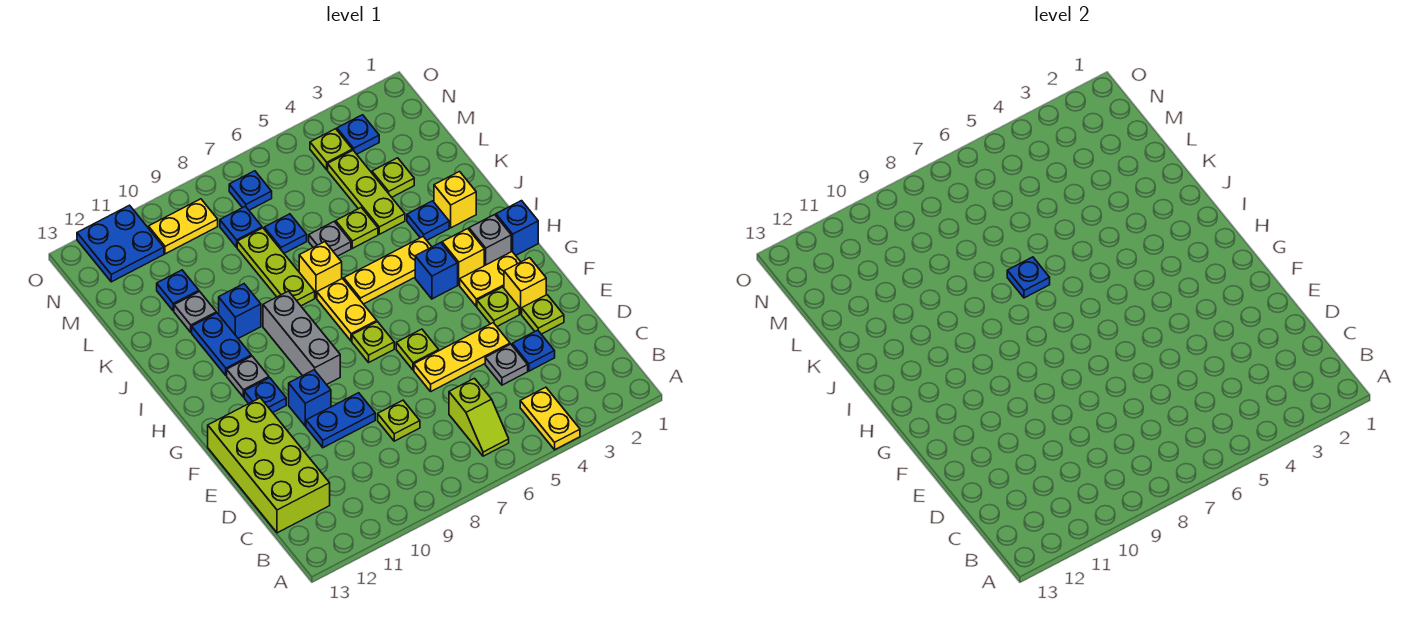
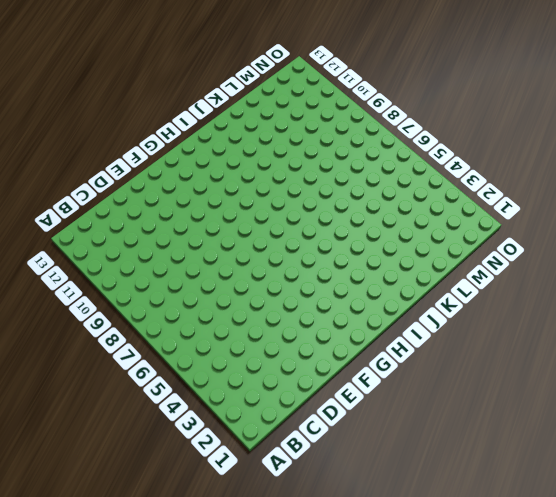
none -> yellow 1x2 plate [520,387,580,450]
none -> lime 1x2 slope [449,378,509,456]
none -> lime 2x4 brick [208,398,330,533]
none -> blue 1x1 plate [512,330,555,371]

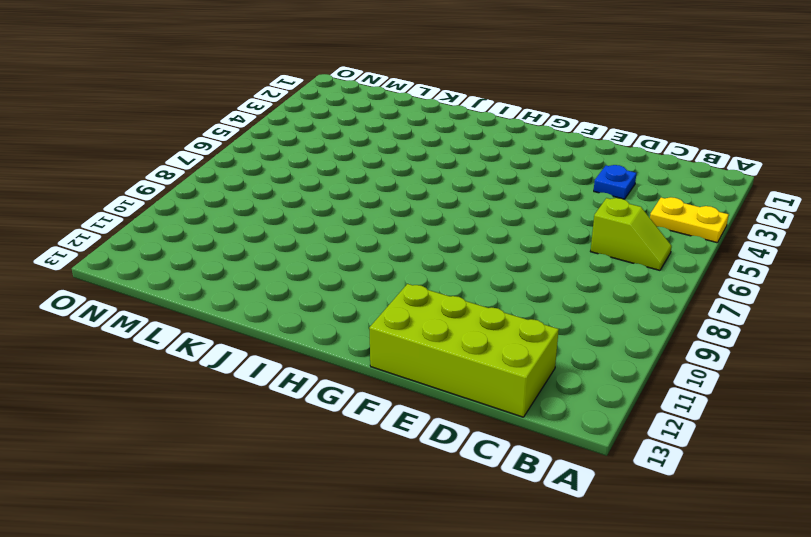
none -> grey 1x1 plate [485,344,528,385]
none -> lime 1x1 plate [378,400,420,441]
none -> lime 1x1 plate [522,295,564,334]
none -> yellow 1x3 plate [414,323,510,391]

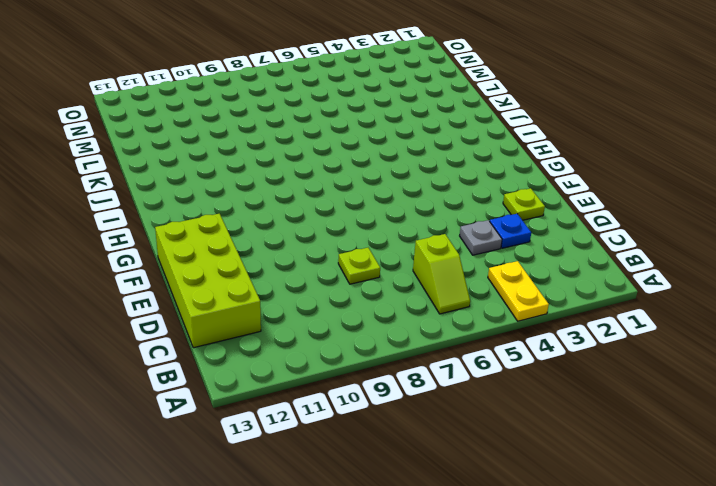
none -> yellow 1x3 plate [414,323,510,391]
none -> blue 1x2 plate [306,393,375,448]
none -> yellow 1x1 brick [504,258,546,314]
none -> lime 1x1 plate [477,287,519,326]

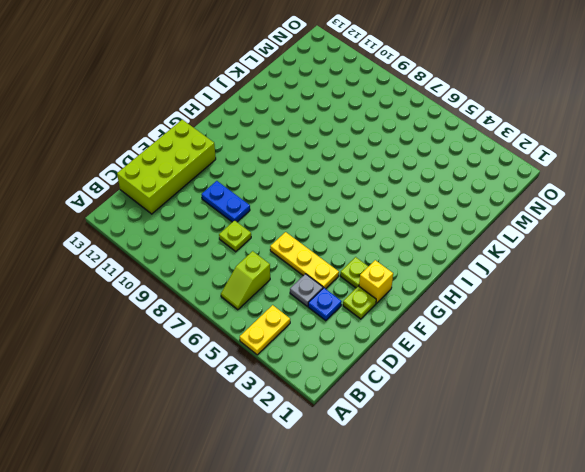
none -> lime 1x1 plate [396,329,439,370]
none -> blue 1x1 brick [289,370,331,426]
none -> yellow 1x2 plate [460,252,520,306]
none -> lime 1x1 plate [352,322,394,362]

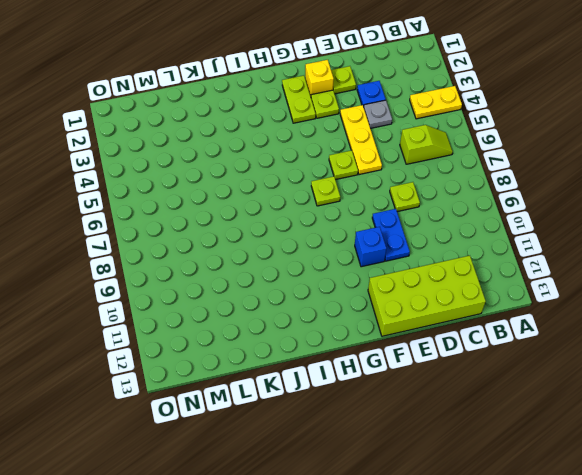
lime 1x2 plate [282,76,316,123] -> yellow 1x2 plate [460,252,520,306]
none -> grey 1x3 brick [263,291,340,385]
none -> blue 1x1 plate [244,378,286,413]
none -> blue 1x1 brick [496,201,538,255]
none -> grey 1x1 brick [469,215,511,266]

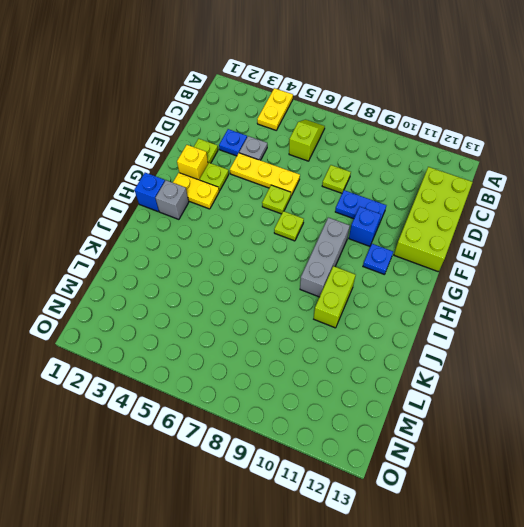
lime 1x2 brick [314,266,355,328] -> blue 1x1 brick [219,284,261,339]
none -> yellow 1x1 brick [442,229,484,285]
none -> blue 1x1 brick [415,243,458,299]
none -> yellow 1x2 plate [317,279,377,341]
none -> grey 1x1 plate [227,356,269,397]

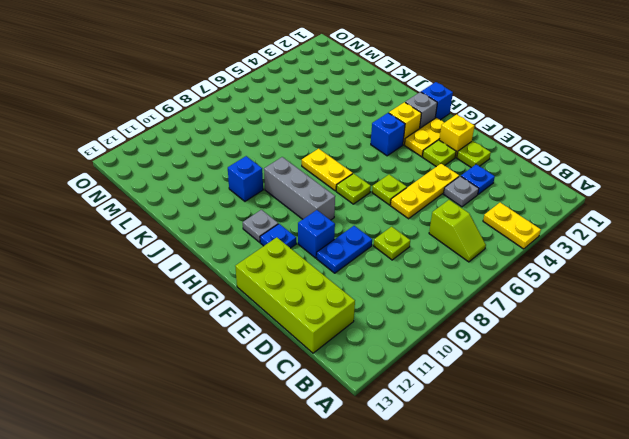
none -> yellow 1x3 plate [344,237,432,304]
none -> blue 1x2 plate [192,313,251,375]
none -> yellow 1x1 brick [434,172,476,228]
none -> blue 1x1 plate [407,201,449,240]

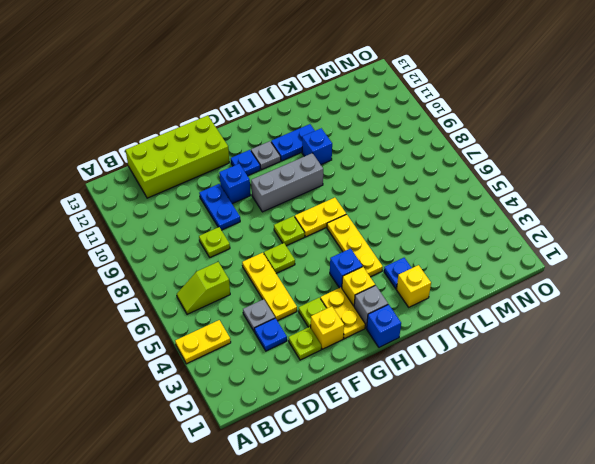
none -> yellow 1x1 brick [299,242,342,298]
none -> lime 1x3 plate [237,228,315,306]
none -> lime 1x3 plate [328,150,405,234]
none -> lime 1x1 plate [336,208,378,248]

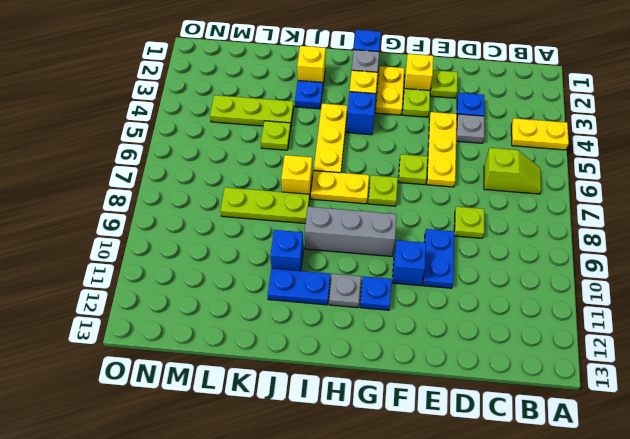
none -> lime 2x4 brick [208,398,330,533]
none -> grey 1x1 plate [309,221,351,256]
none -> grey 1x1 plate [174,291,216,332]
none -> lime 1x1 plate [372,158,414,197]

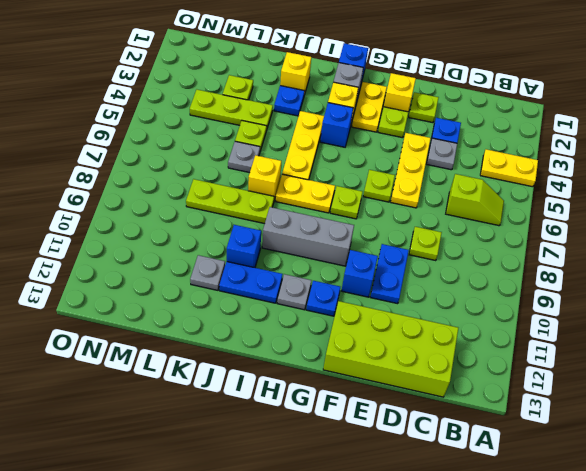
none -> blue 1x1 plate [264,214,307,253]
none -> blue 1x1 plate [157,270,199,311]
none -> blue 1x1 plate [220,206,262,247]
none -> blue 1x1 plate [337,115,379,154]

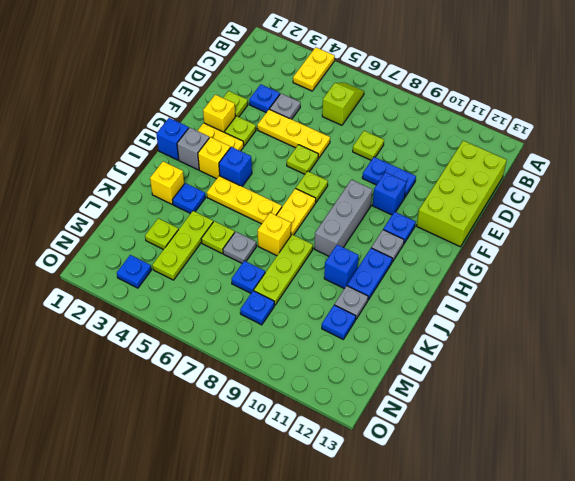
none -> lime 1x1 plate [310,129,352,170]
none -> blue 1x1 plate [229,171,272,210]
none -> yellow 1x2 plate [148,199,218,254]
none -> blue 2x2 plate [77,205,164,282]

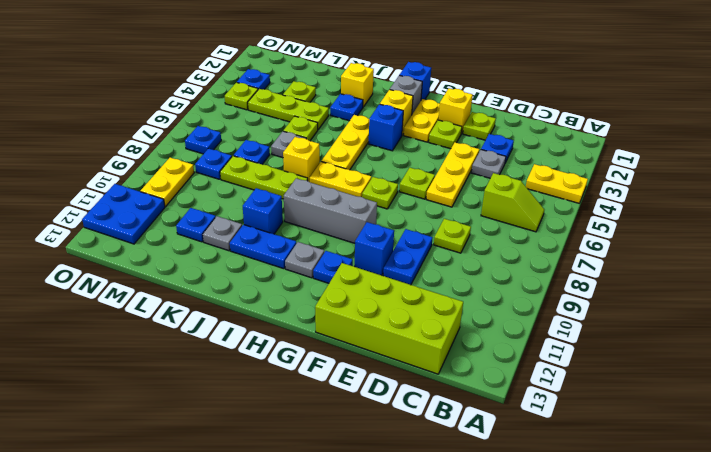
none -> blue 1x1 plate [1007,257,1050,298]

